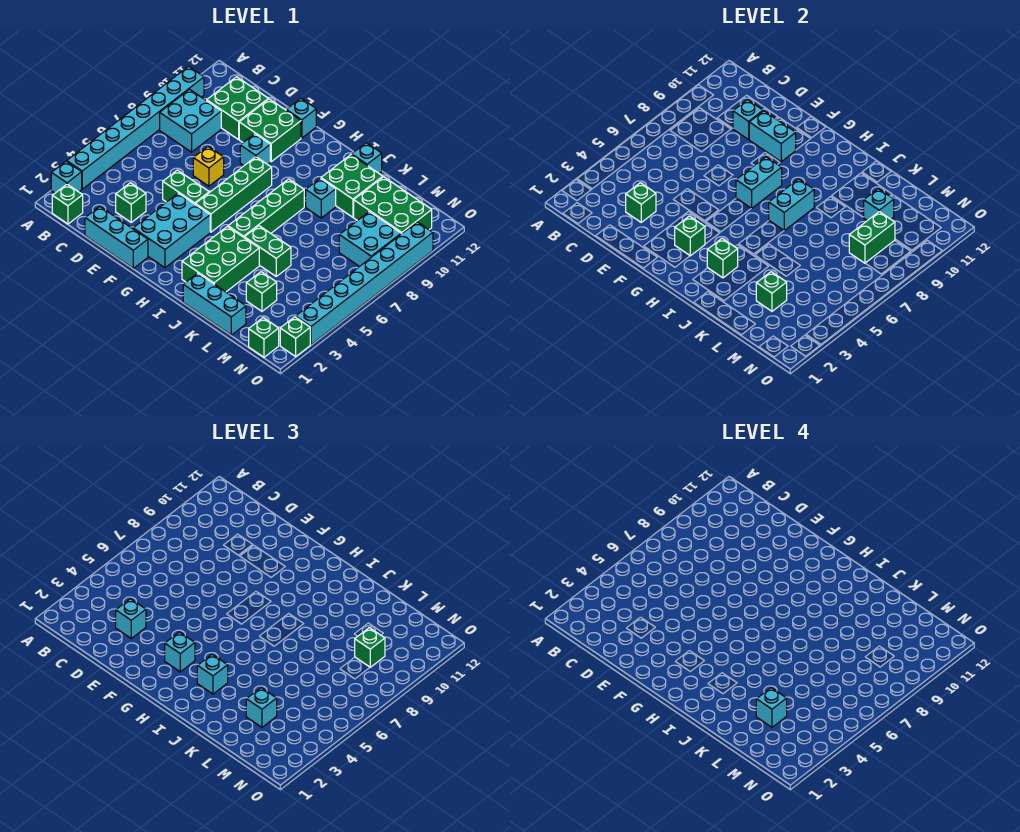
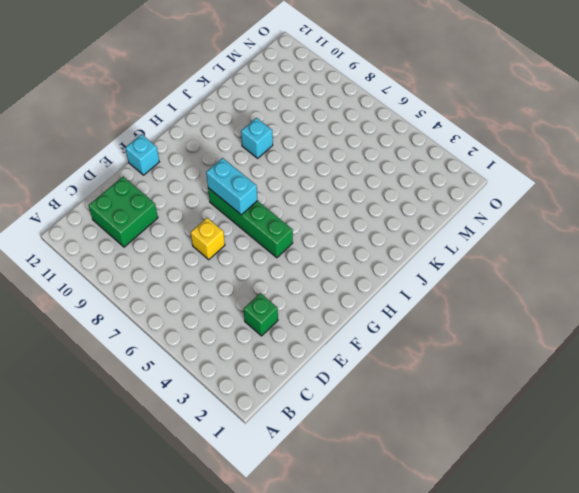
none -> cyan 1x1 brick [51,161,82,193]
none -> cyan 1x8 brick [67,66,204,189]
none -> green 1x1 brick [52,184,83,224]
none -> cyan 2x2 brick [160,89,221,152]

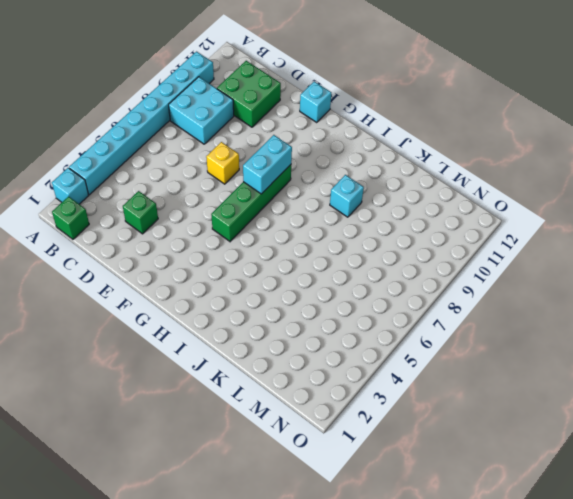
none -> cyan 1x3 brick [85,206,148,268]
none -> green 1x2 brick [163,170,209,204]
none -> green 2x2 brick [239,99,301,162]
none -> cyan 2x3 brick [133,193,210,268]

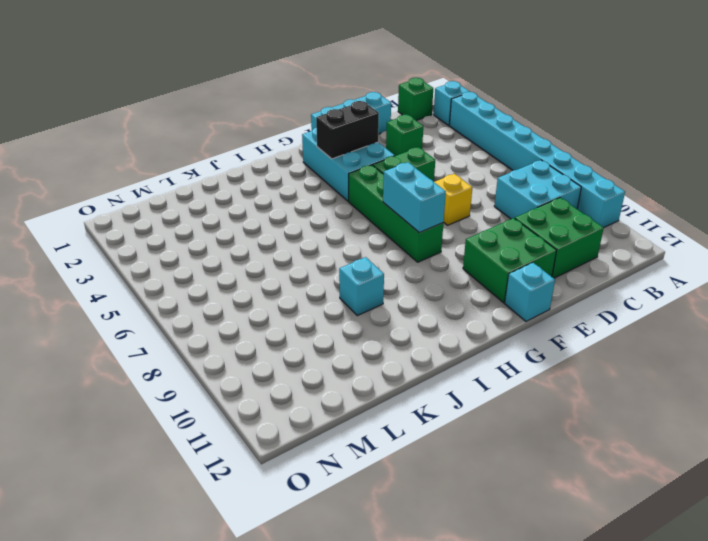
black 1x2 brick [316,101,379,159] -> green 1x1 brick [675,216,705,256]
none -> cyan 1x1 brick [240,134,270,165]
none -> green 2x3 brick [182,226,259,292]
none -> green 1x4 brick [228,179,304,237]
none -> cyan 1x3 brick [183,273,246,335]

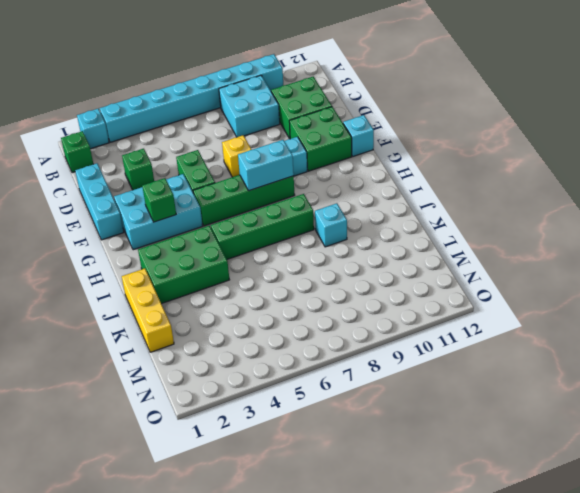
yellow 1x3 brick [122,268,174,352] -> cyan 1x3 brick [183,273,246,335]
none -> green 1x2 brick [244,226,291,276]
none -> green 2x2 brick [321,155,383,217]
none -> cyan 1x1 brick [352,143,382,173]
none -> green 1x1 brick [246,272,277,311]

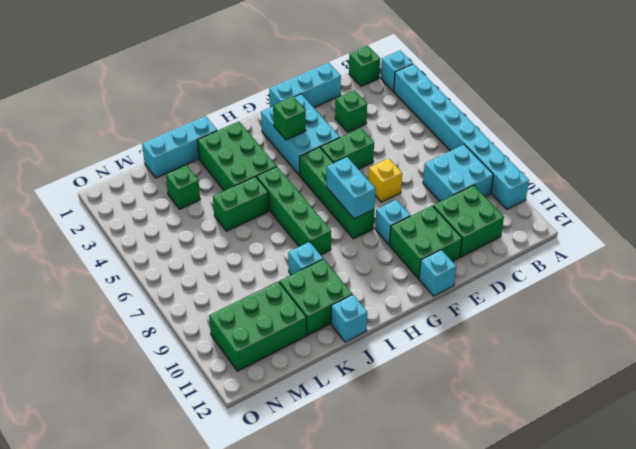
none -> cyan 2x2 brick [339,212,401,267]
none -> green 1x1 brick [249,318,279,357]
none -> green 1x1 brick [280,317,310,356]
none -> cyan 1x8 brick [296,222,433,345]

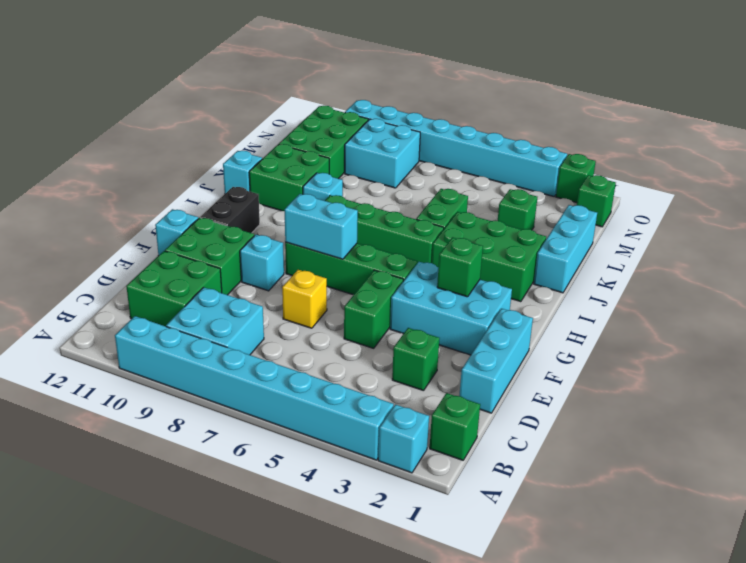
black 1x2 brick [201,187,260,233] -> none
none -> green 1x1 brick [626,183,656,222]
none -> cyan 1x1 brick [733,100,763,140]
none -> cyan 1x2 brick [749,111,796,162]
none -> green 1x1 brick [707,238,738,278]

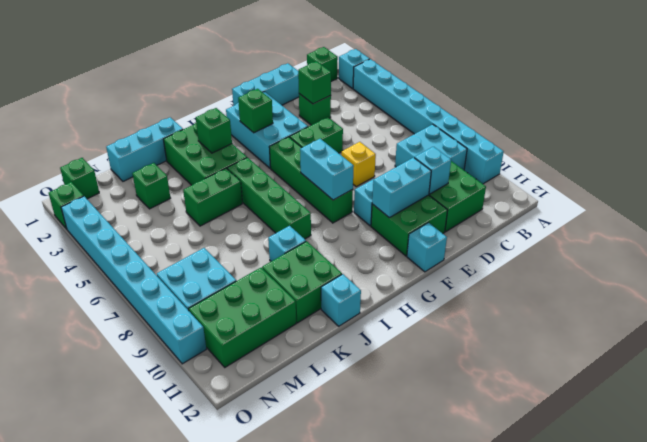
none -> cyan 1x2 brick [769,179,814,230]
none -> green 1x1 brick [756,272,787,311]
none -> cyan 1x1 brick [864,189,894,221]
none -> green 1x2 brick [849,212,895,263]

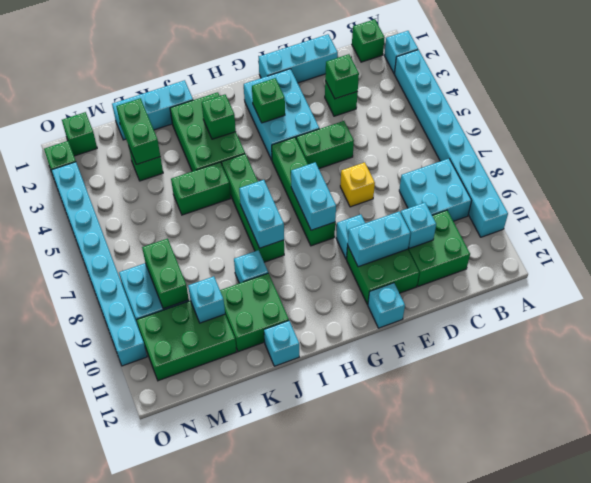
green 1x2 brick [116,98,160,164] -> green 1x1 brick [756,272,787,311]
none -> cyan 1x1 brick [116,599,146,638]
none -> cyan 1x1 brick [165,632,195,672]
none -> cyan 1x1 brick [197,654,228,694]
none -> cyan 1x1 brick [246,688,277,727]

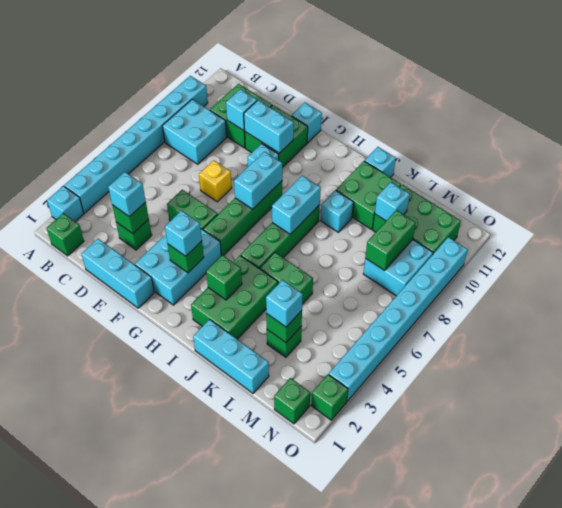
none -> cyan 1x1 brick [197,654,228,694]
none -> green 1x1 brick [355,628,385,667]
none -> cyan 1x1 brick [756,688,787,727]

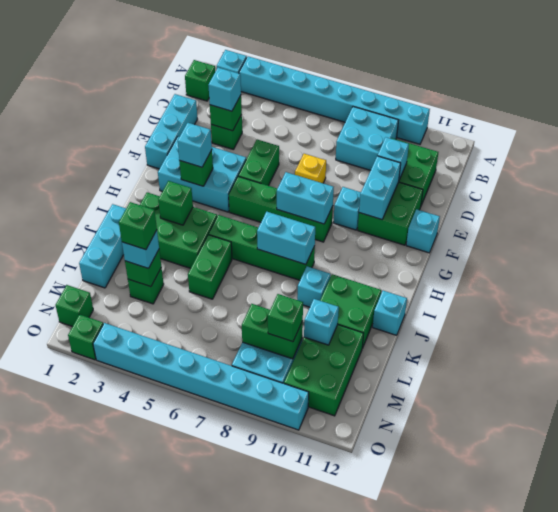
green 1x1 brick [119,202,157,250] -> cyan 1x1 brick [756,688,787,727]
none -> cyan 1x1 brick [197,654,228,694]

